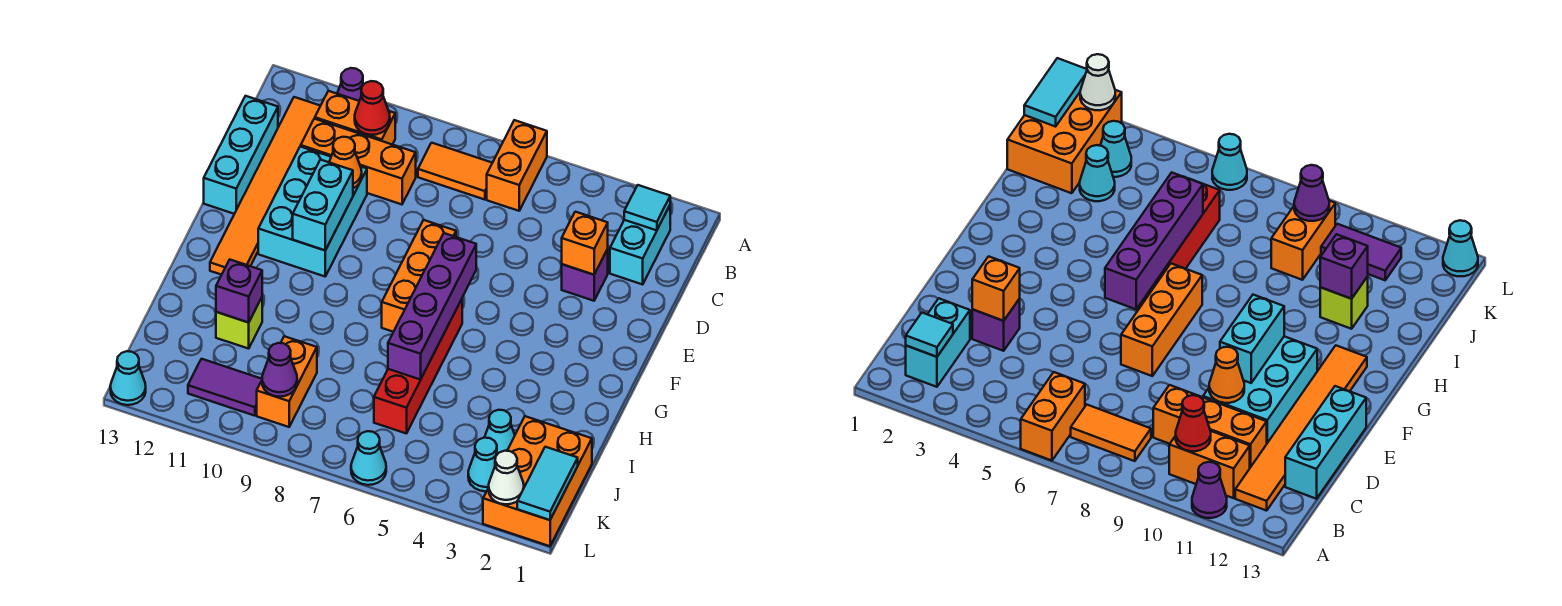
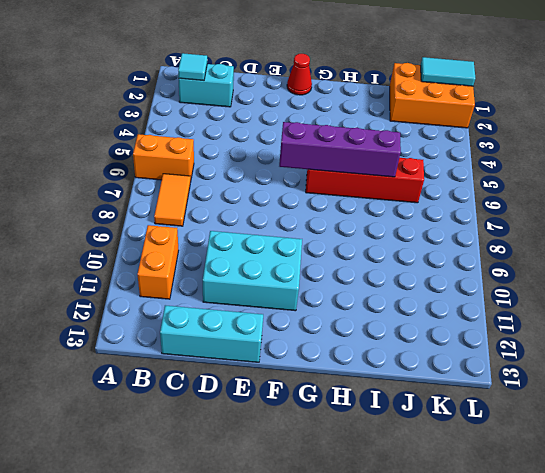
red 1x1 cone [287,54,312,95] -> red 1x1 cone moved to [355,81,390,135]
none -> purple 1x1 cone [337,68,364,101]
none -> orange 1x6 tile [210,97,320,275]
none -> orange 1x3 brick [301,119,416,204]
none -> purple 1x1 brick [562,249,608,301]

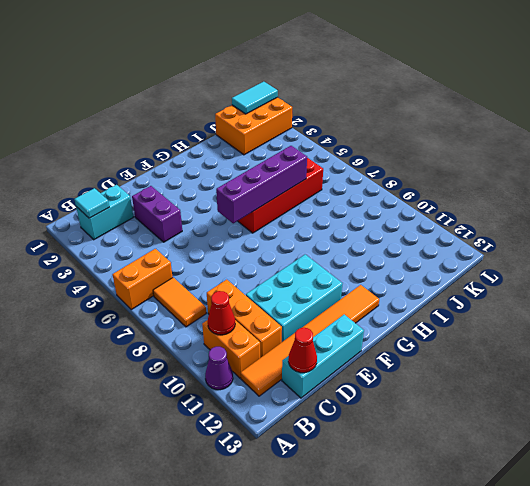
red 1x1 cone [288,328,317,373] -> none
purple 1x2 brick [132,186,182,242] -> purple 1x1 brick [562,249,608,301]
none -> orange 1x3 brick [382,220,456,332]
none -> lime 1x1 brick [216,298,262,349]
none -> cyan 1x1 cone [484,410,515,454]
none -> orange 1x2 brick [257,336,317,427]

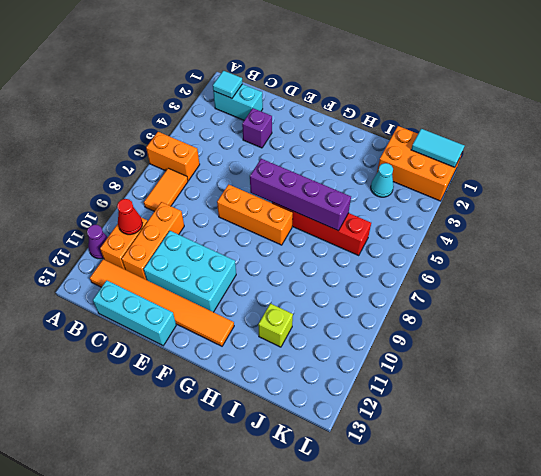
none -> orange 1x2 brick [257,336,317,427]
none -> cyan 1x1 cone [468,438,497,491]
none -> purple 1x2 tile [188,359,262,416]
none -> cyan 1x1 cone [351,431,386,485]

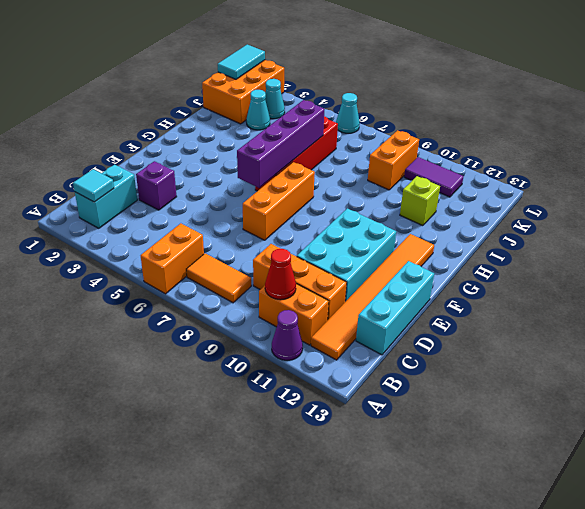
none -> cyan 1x1 cone [110,351,146,405]
none -> orange 1x1 brick [562,212,608,275]
none -> orange 1x1 cone [329,137,362,188]
none -> cyan 1x2 brick [293,160,353,250]

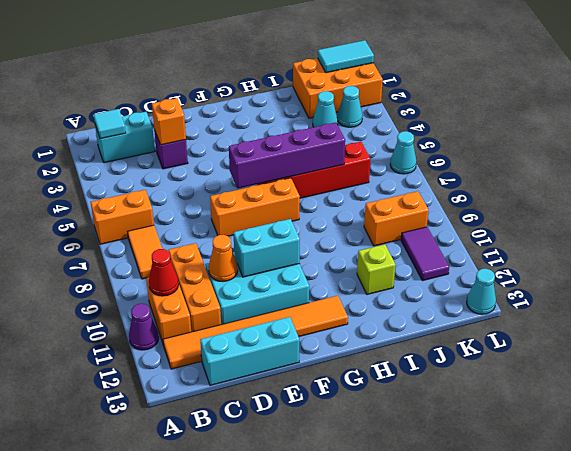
none -> purple 1x1 brick [216,260,262,323]
none -> purple 1x1 cone [262,343,297,397]
none -> white 1x1 cone [489,451,524,504]

